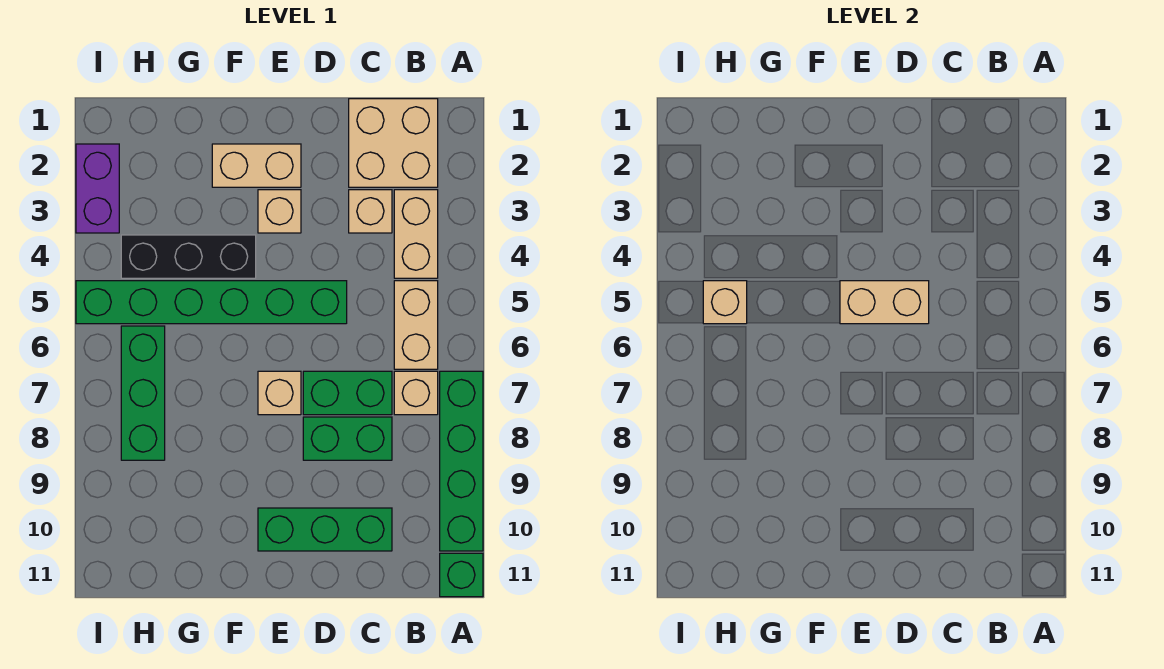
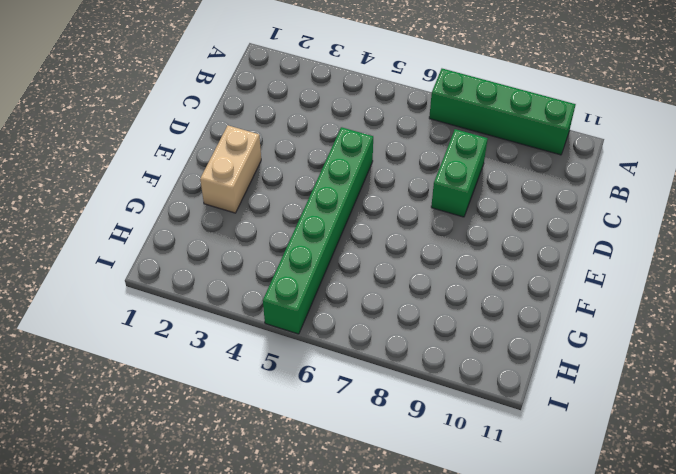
none -> green 1x1 brick [440,553,483,597]
none -> tan 2x2 brick [349,99,438,187]
none -> tan 1x2 brick [394,190,438,278]

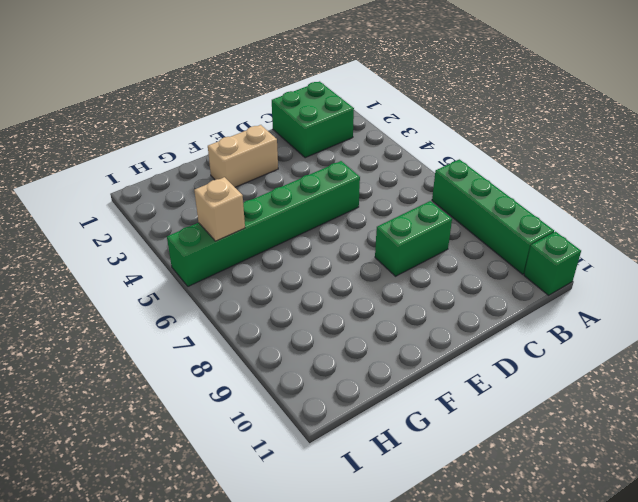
green 2x2 brick [272,81,354,158] -> tan 2x2 brick [349,99,438,187]
none -> tan 1x2 brick [394,190,438,278]
none -> tan 1x2 brick [394,281,438,369]
none -> tan 1x1 brick [394,371,438,415]

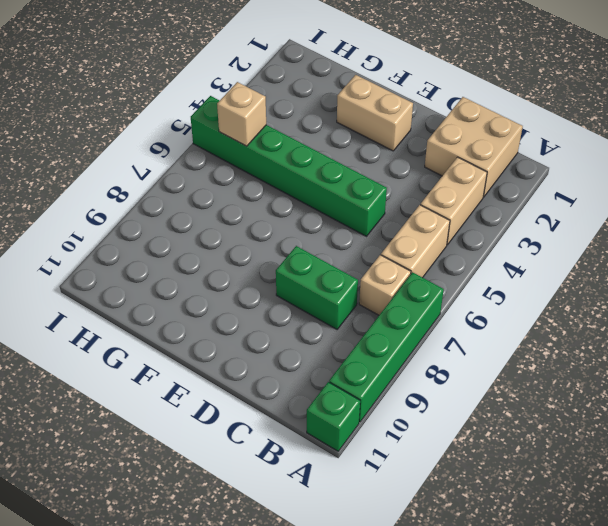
none -> tan 1x1 brick [349,190,392,233]
none -> green 1x2 brick [303,371,392,415]
none -> green 1x3 brick [258,508,392,551]

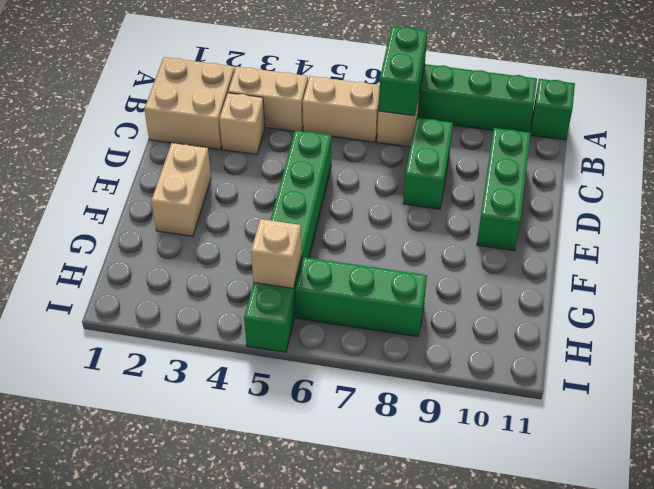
green 1x2 brick [378,26,428,116] -> green 1x2 brick moved to [303,371,392,415]
none -> tan 1x1 brick [258,190,301,233]
none -> tan 1x1 brick [258,371,301,415]
none -> black 1x3 brick [121,235,256,278]

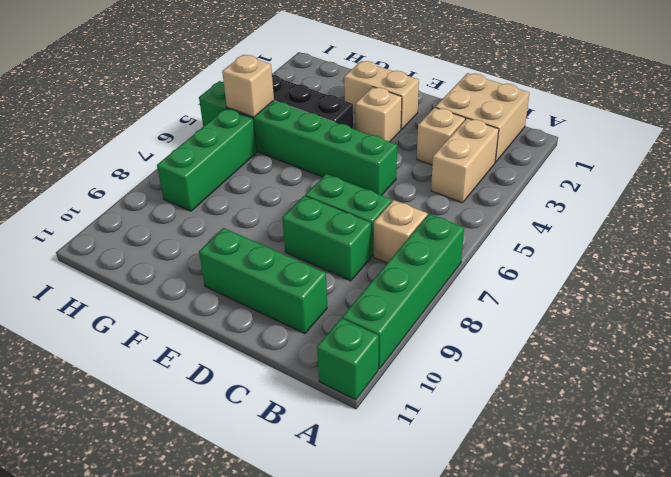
none -> tan 1x2 brick [394,281,438,369]
none -> tan 1x1 brick [258,371,301,415]
none -> purple 1x2 brick [76,144,119,233]

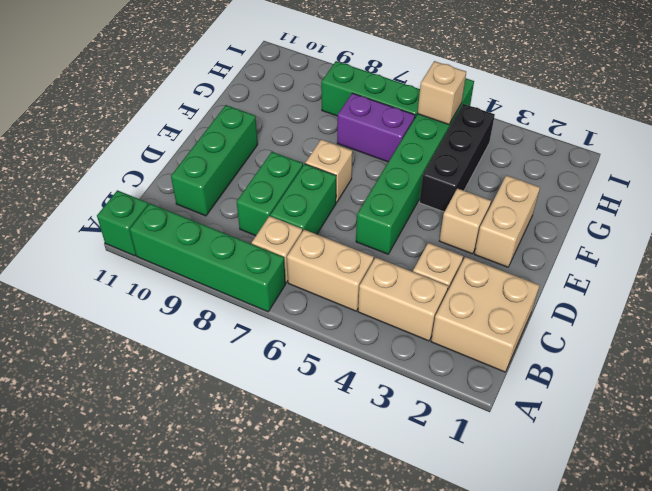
purple 1x2 brick [337,93,415,162] -> purple 1x2 brick moved to [76,144,119,233]
none -> tan 1x2 brick [840,281,929,324]

